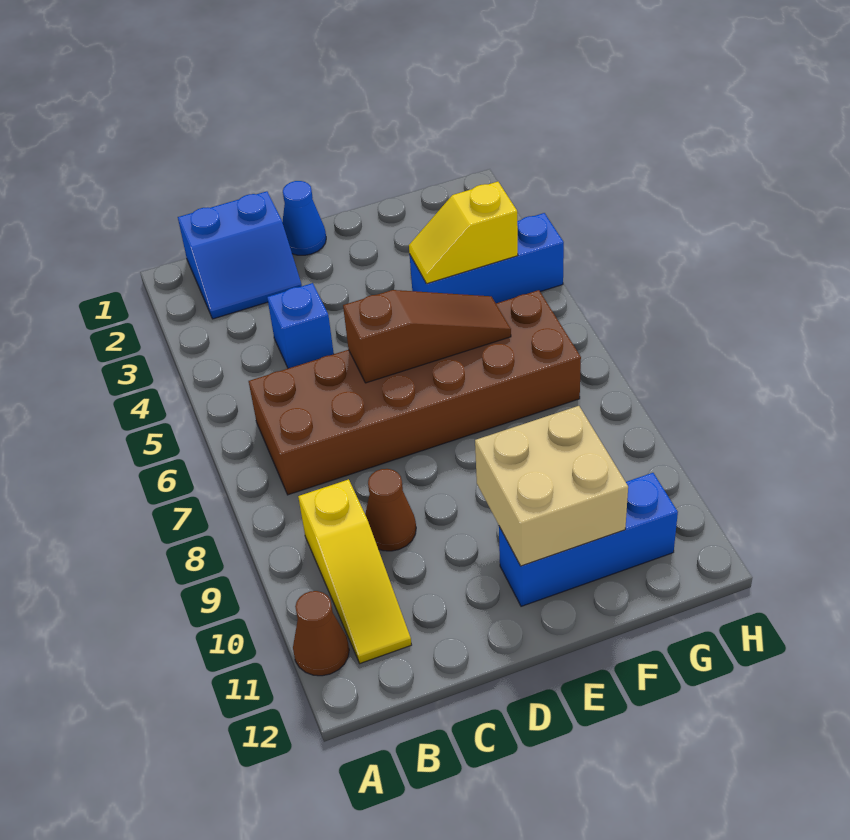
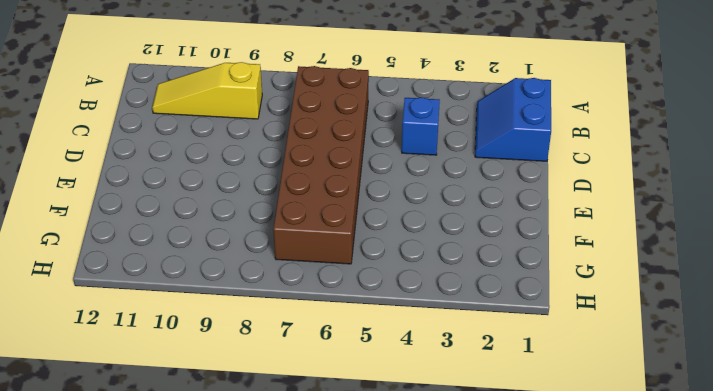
none -> brown 1x1 cone [293,591,349,676]
none -> brown 1x1 cone [365,469,416,551]
none -> blue 1x1 cone [282,181,326,255]

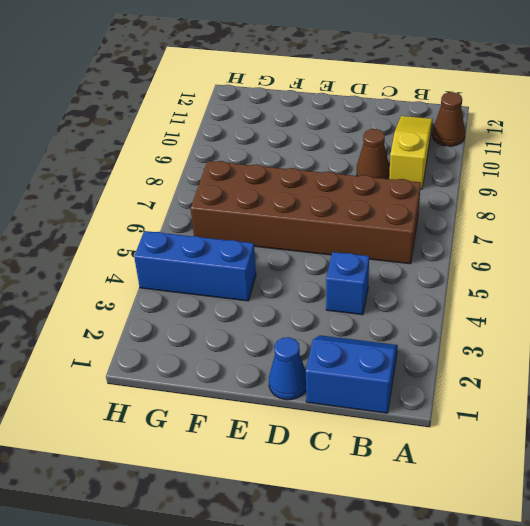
none -> blue 1x3 brick [499,473,678,606]
none -> brown 1x3 slope [343,290,511,383]
none -> tan 2x2 brick [475,406,628,566]

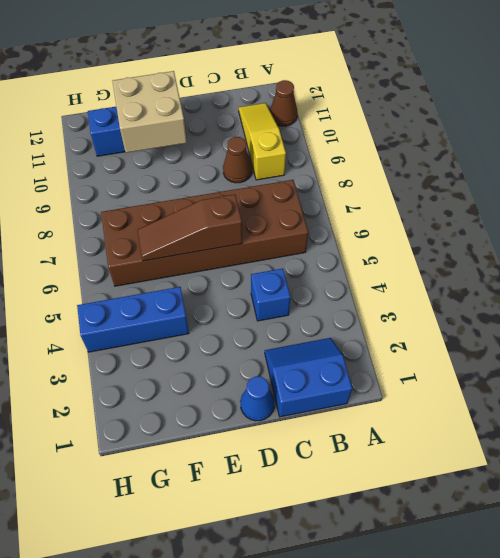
none -> yellow 1x2 slope [409,182,518,284]

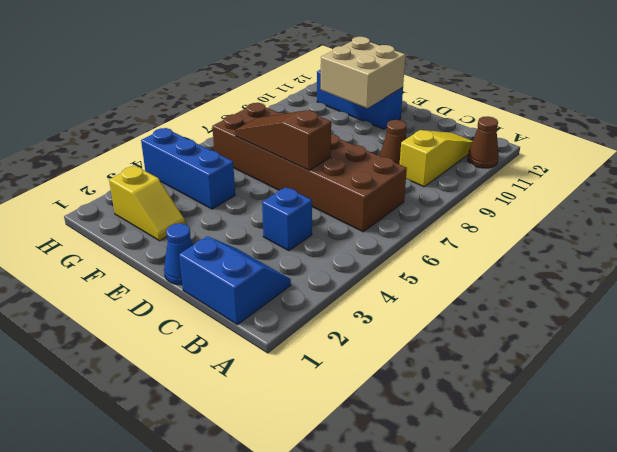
yellow 1x2 slope [109,166,185,241] -> yellow 1x2 slope moved to [409,182,518,284]

